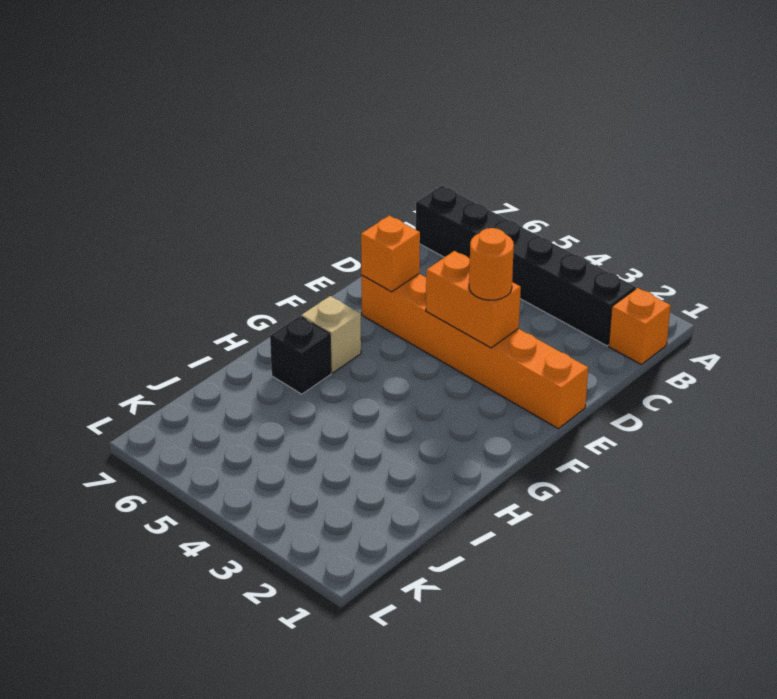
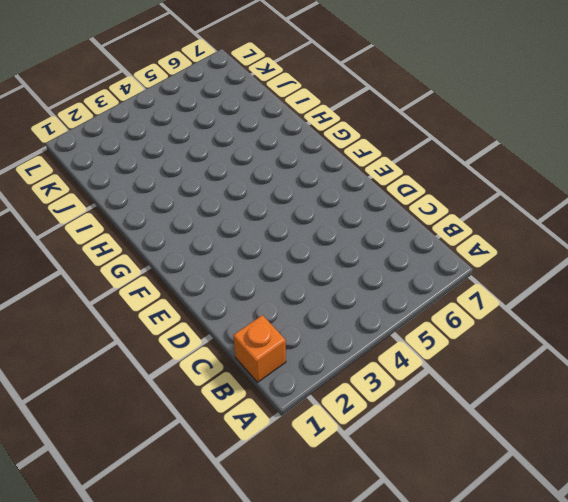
none -> black 1x6 brick [416,186,636,346]
none -> orange 1x6 brick [361,274,588,428]

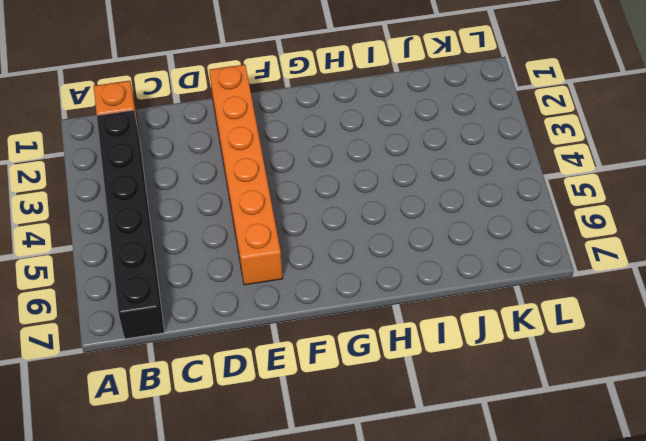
none -> tan 1x1 brick [301,296,361,373]
none -> black 1x1 brick [270,316,331,394]

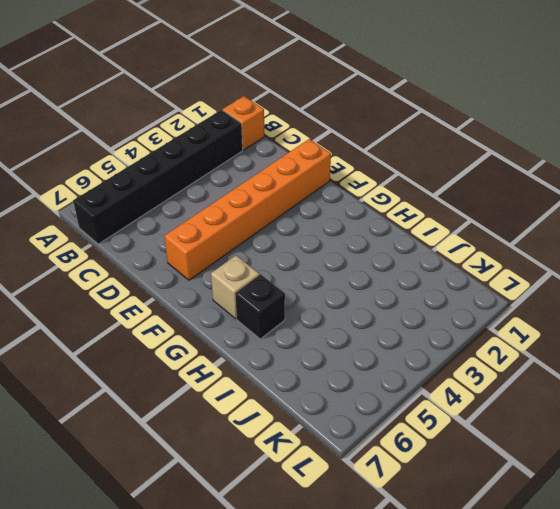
none -> orange 1x2 brick [426,251,521,348]
none -> orange 1x1 brick [361,216,420,292]

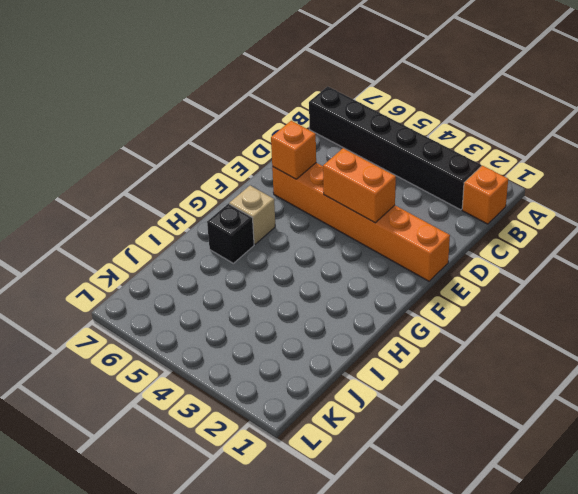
none -> orange 1x1 round brick [469,228,514,300]

